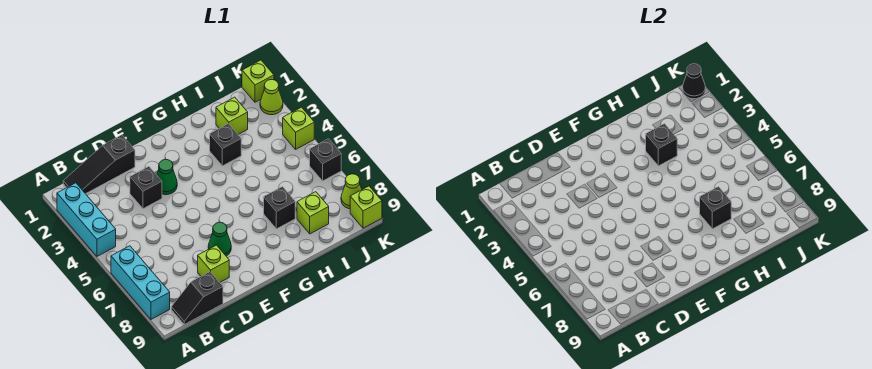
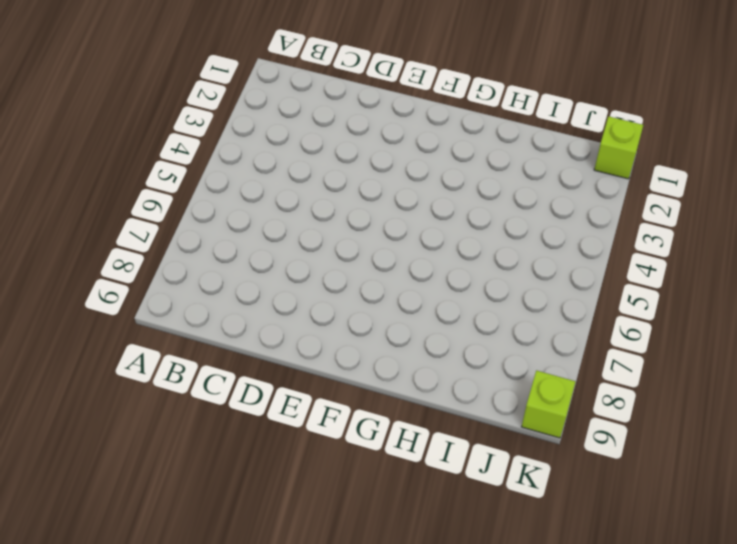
none -> cyan 1x3 brick [57,183,116,256]
none -> cyan 1x3 brick [111,246,170,319]
none -> black 1x3 slope [63,135,135,194]

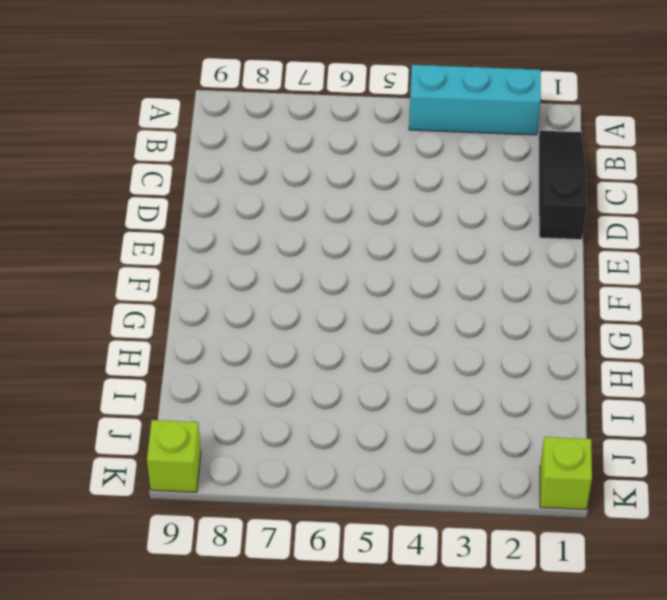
none -> cyan 1x3 brick [111,246,170,319]
none -> black 1x2 slope [171,272,223,324]
none -> black 1x1 brick [130,167,162,209]

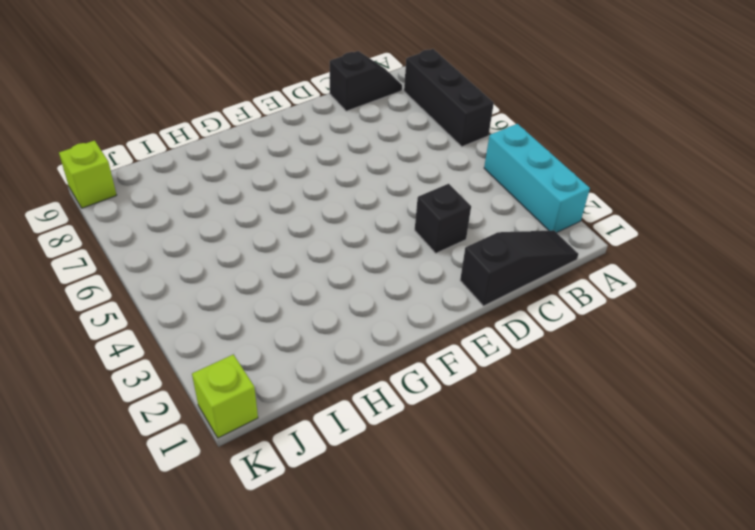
black 1x3 brick [404,49,494,147] -> cyan 1x3 brick [111,246,170,319]
none -> lime 1x1 brick [198,245,229,282]
none -> green 1x1 cone [157,159,177,195]
none -> green 1x1 cone [208,222,231,256]

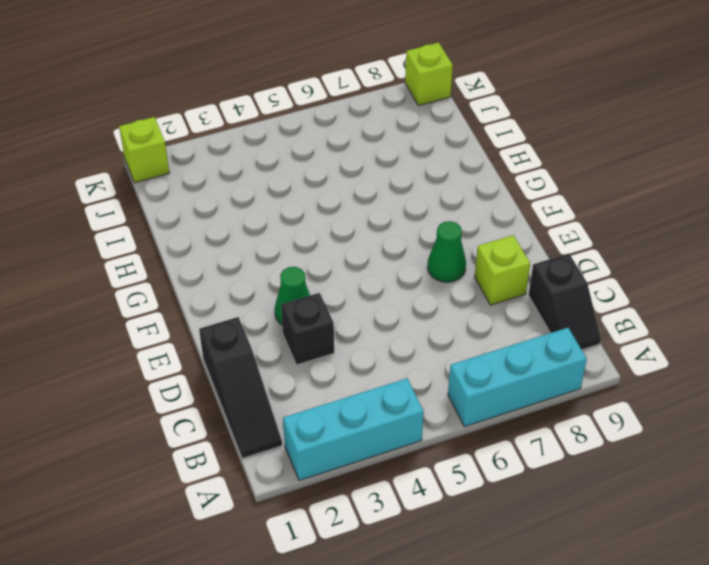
none -> black 1x1 brick [210,124,241,166]
none -> black 1x1 brick [264,187,295,229]
none -> lime 1x1 brick [216,97,248,134]

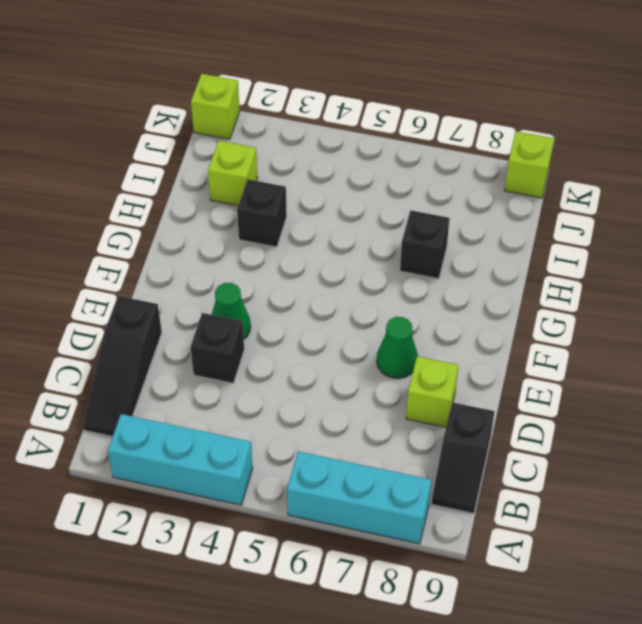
none -> lime 1x1 brick [297,192,329,234]
none -> lime 1x1 cone [260,80,283,115]
none -> lime 1x1 brick [283,107,314,149]

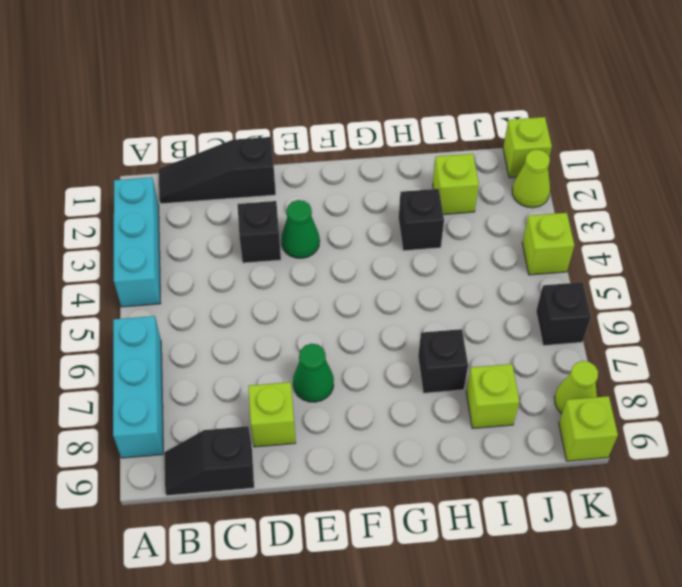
none -> black 1x1 brick [646,124,677,166]
none -> black 1x1 brick [700,187,731,229]
none -> black 1x1 cone [683,64,705,99]

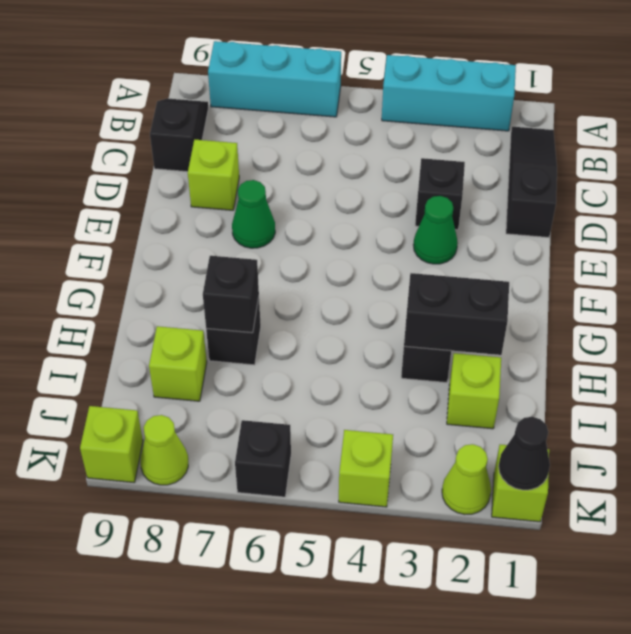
black 1x2 brick [404,273,509,355] -> black 1x1 brick [646,124,677,166]

